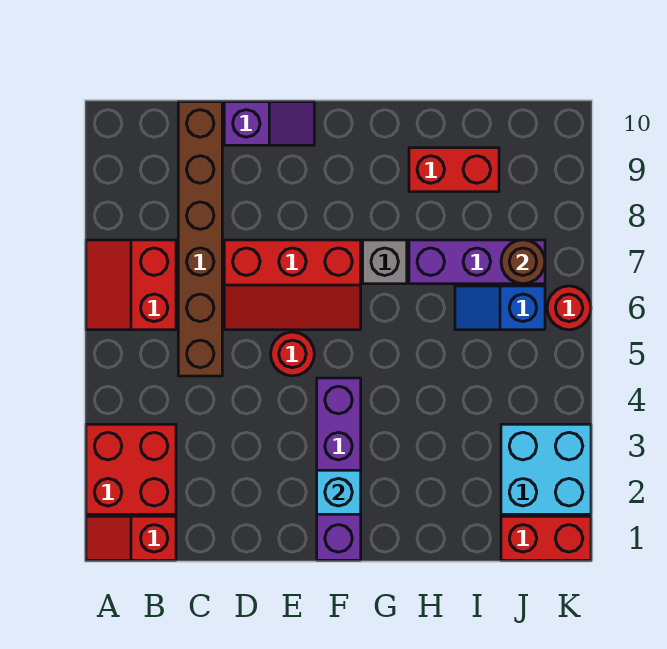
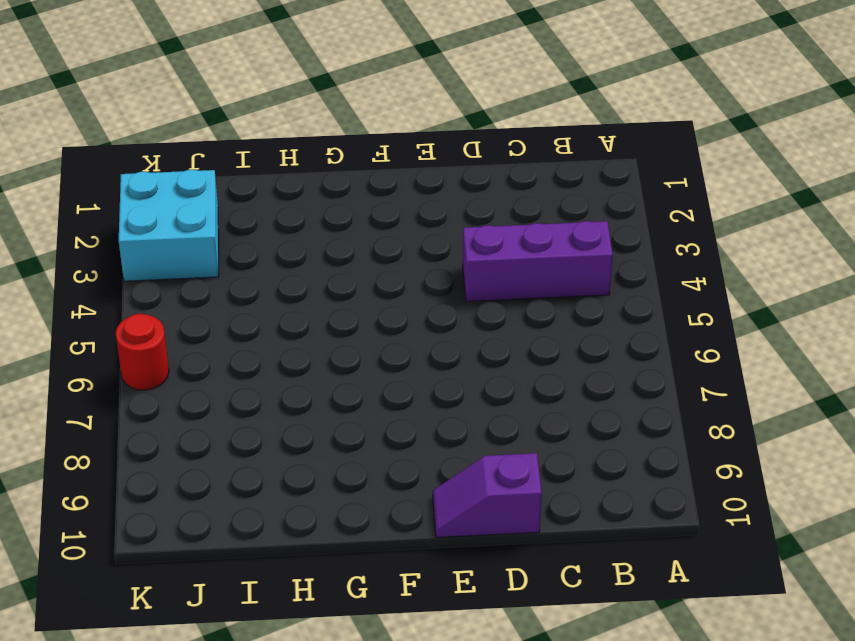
purple 1x3 brick [463,221,613,301] -> purple 1x3 brick moved to [409,240,545,284]
none -> red 1x2 slope [86,516,176,560]
none -> red 2x2 brick [86,424,176,514]
none -> red 2x2 slope [86,240,176,330]

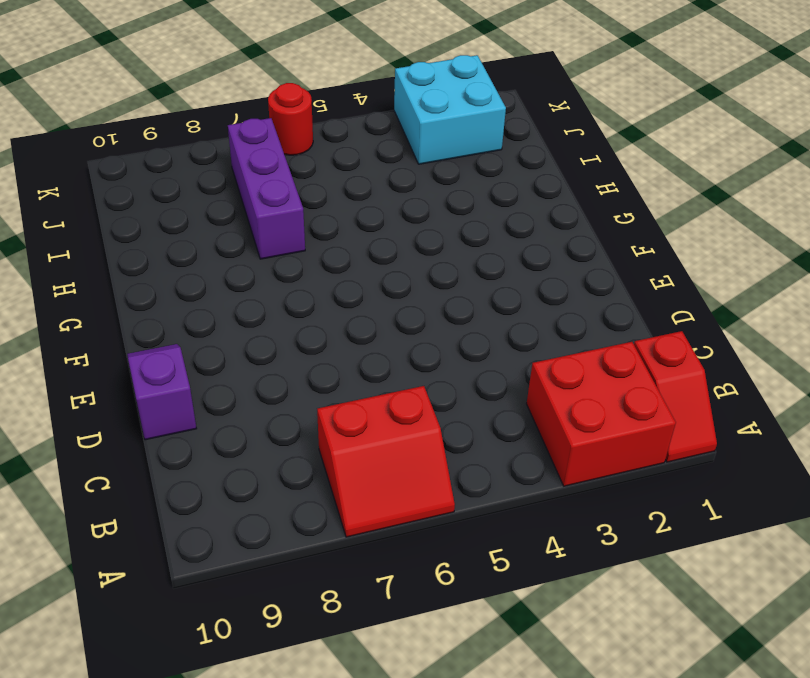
none -> brown 1x6 brick [178,102,222,376]
none -> red 2x3 slope [224,240,361,330]
none -> red 1x1 round brick [271,332,314,376]

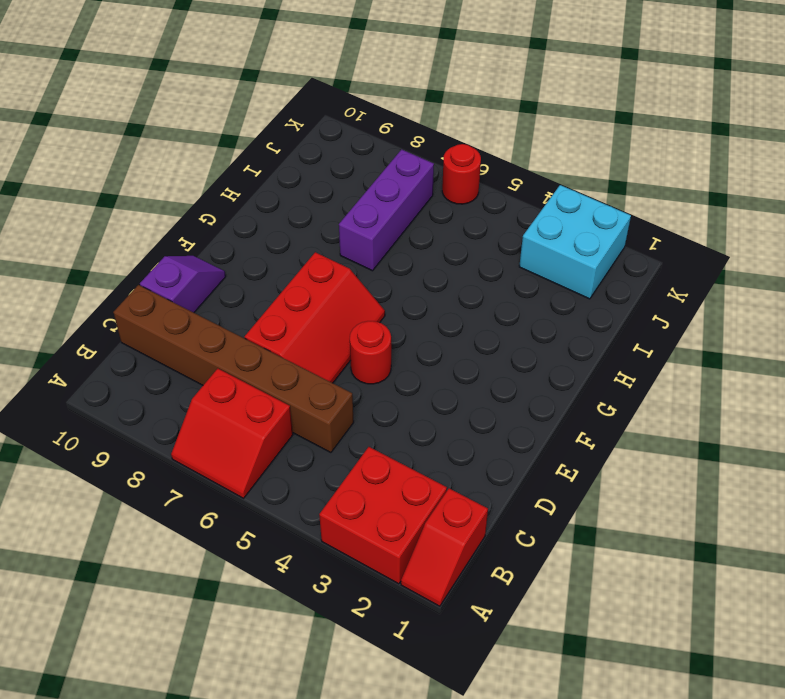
none -> purple 1x4 brick [317,378,361,560]
none -> grey 1x1 brick [363,240,407,284]
none -> red 1x2 brick [409,148,499,192]

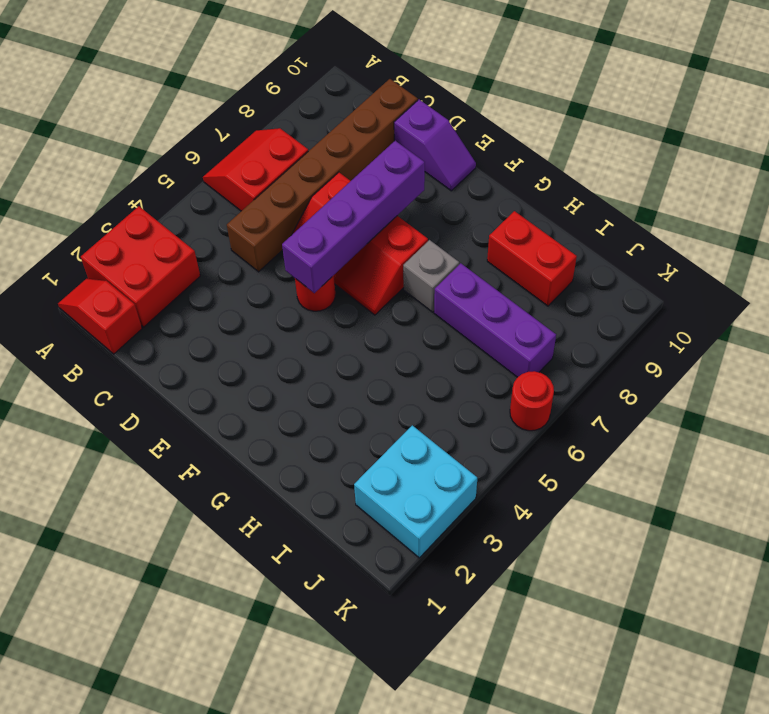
purple 1x4 brick [282,141,425,293] -> purple 1x4 brick moved to [317,378,361,560]
none -> blue 1x2 slope [455,286,545,330]
none -> red 1x2 brick [501,516,591,560]
none -> cyan 1x1 brick [317,470,361,514]

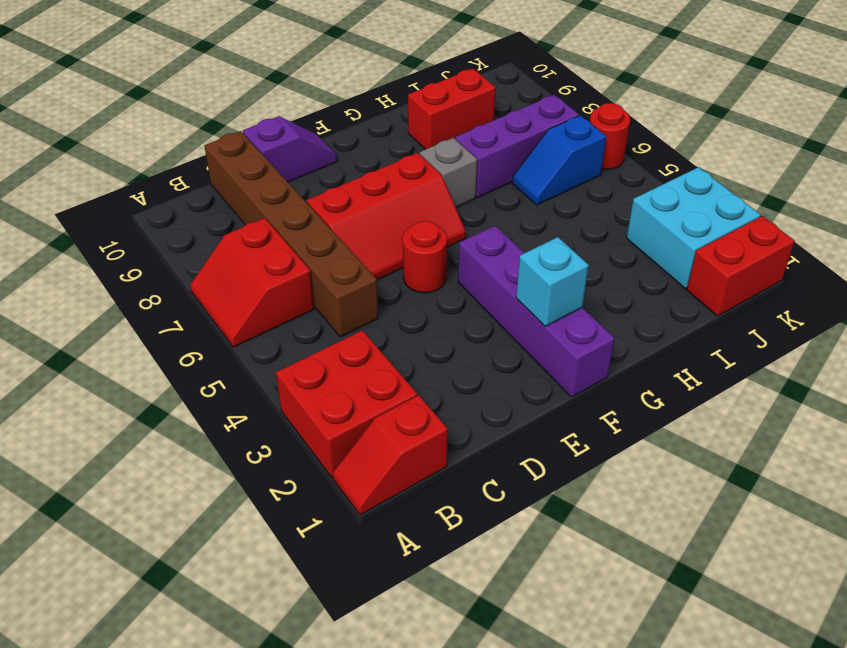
none -> brown 1x1 round brick [501,240,545,284]

